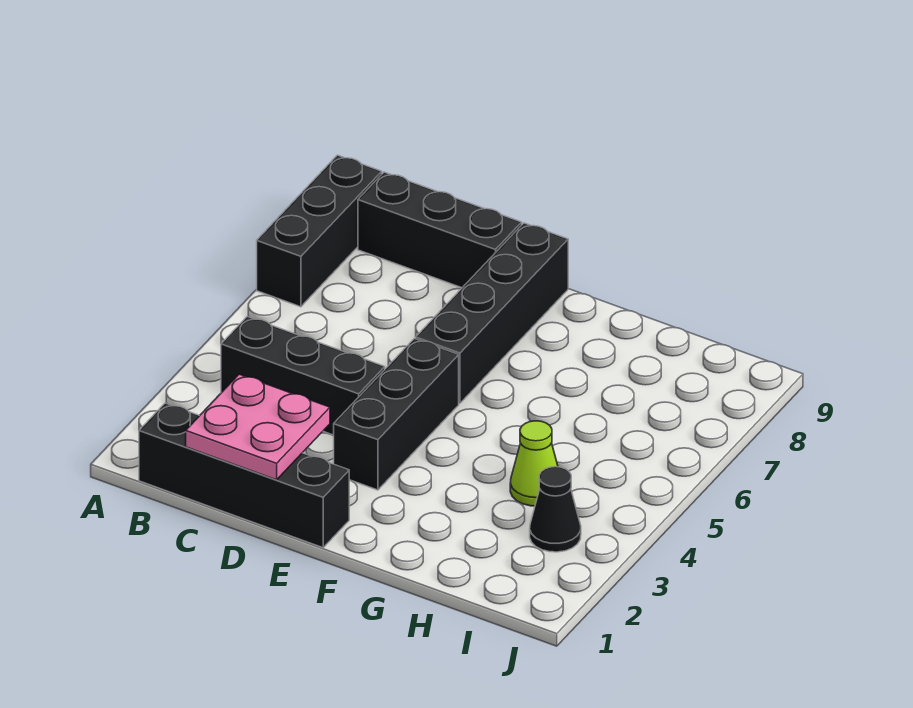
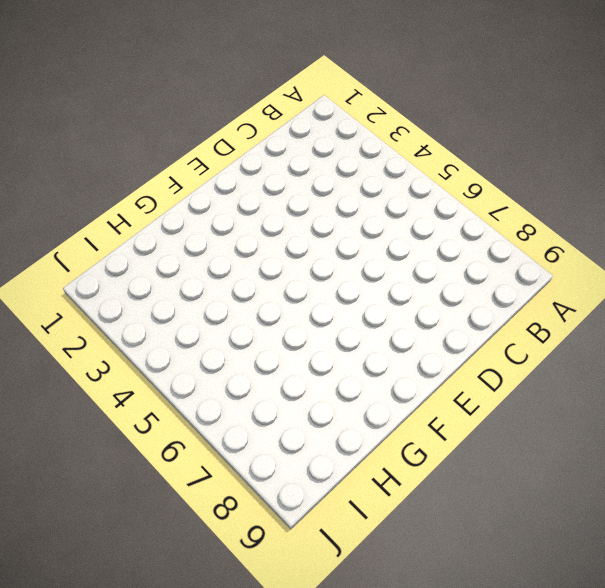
none -> black 1x3 brick [257,155,382,307]
none -> black 1x4 brick [139,403,349,548]

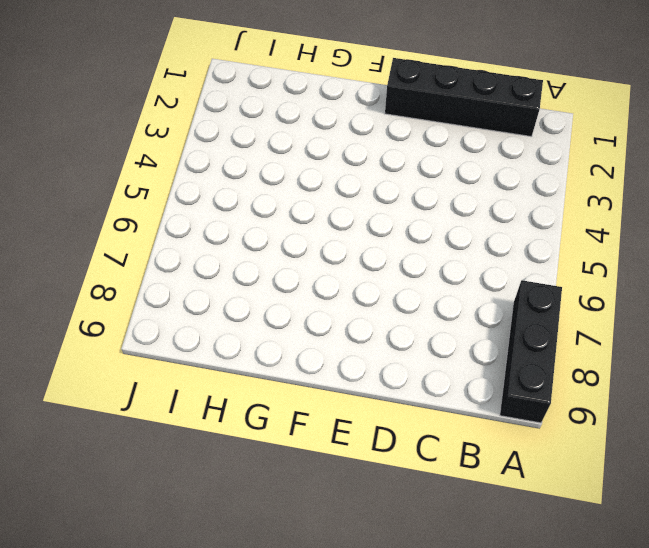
none -> black 1x3 brick [221,317,385,435]
none -> black 1x3 brick [358,172,522,288]

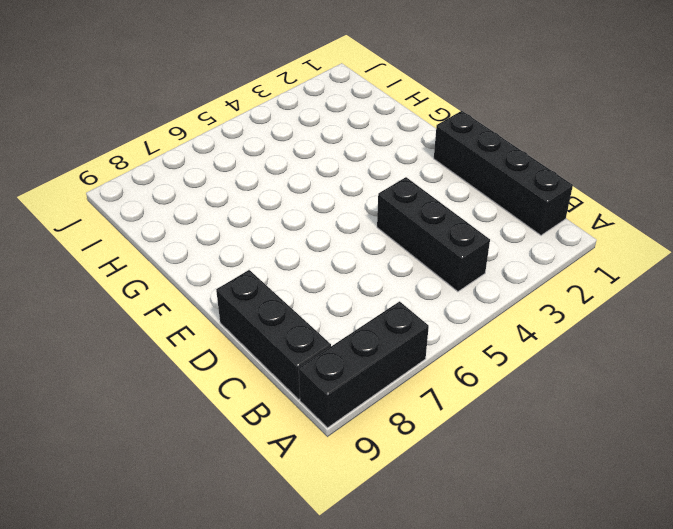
none -> black 1x3 brick [334,339,459,490]
none -> black 1x4 brick [416,223,568,403]

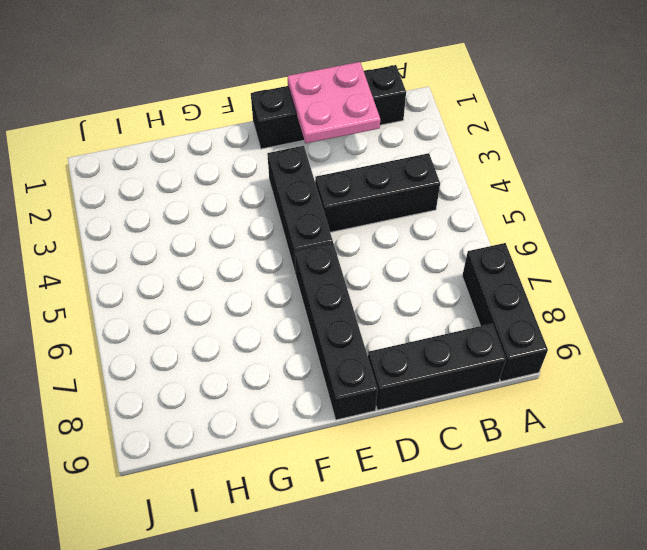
none -> lime 1x1 cone [510,421,558,506]
none -> black 1x1 cone [530,467,581,552]

